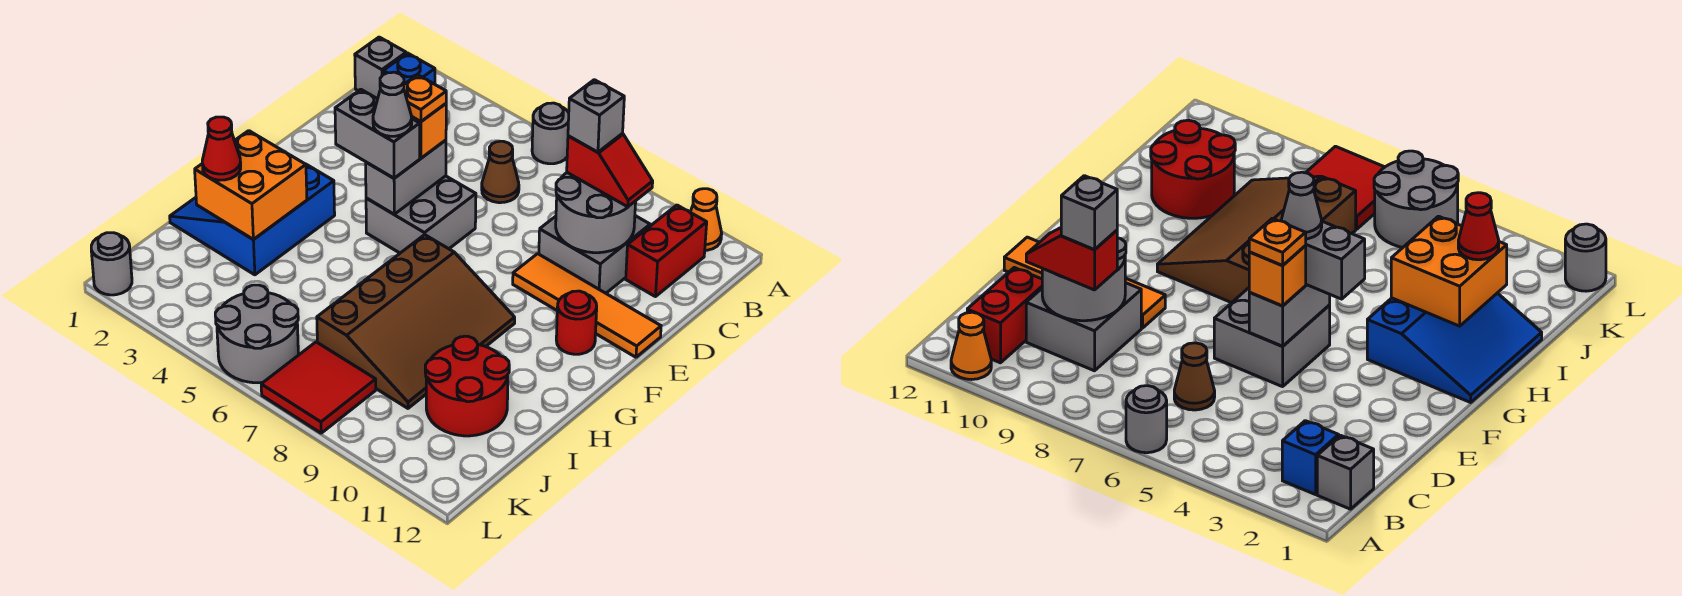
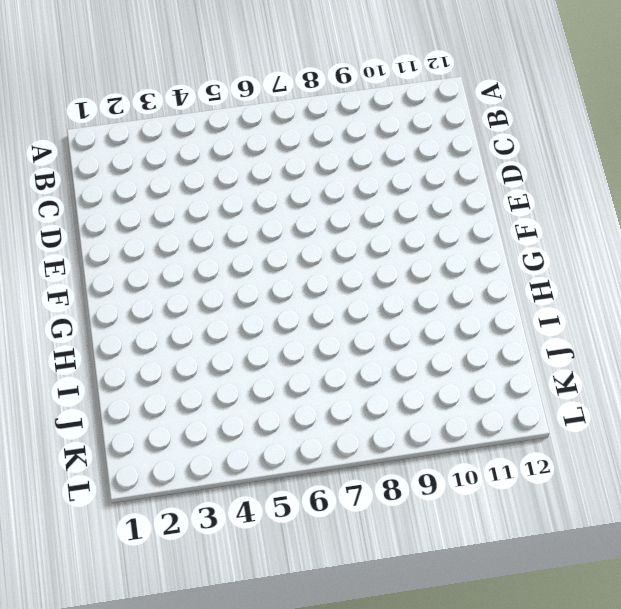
none -> grey 1x1 round brick [532,103,569,164]
none -> orange 1x1 cone [690,189,722,250]
none -> grey 1x1 brick [355,37,406,99]

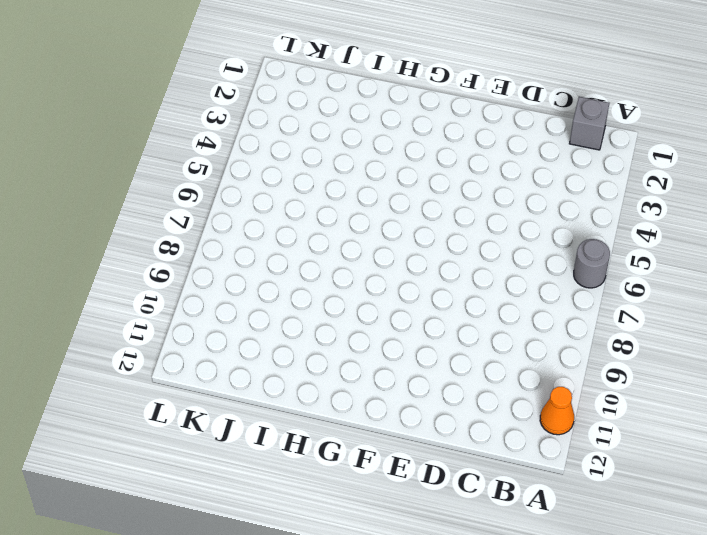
none -> blue 1x1 brick [383,53,435,84]
none -> red 1x2 brick [626,205,707,297]
none -> brown 1x1 cone [482,141,519,203]

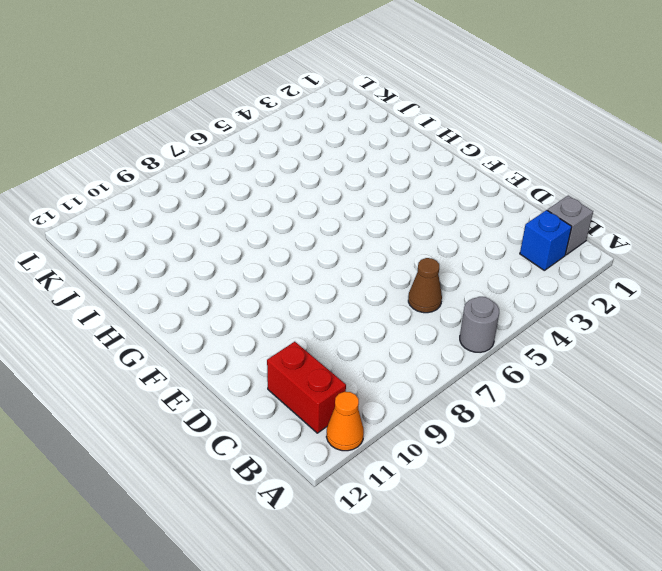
none -> grey 2x2 brick [539,216,650,293]
none -> grey 2x2 brick [366,176,476,253]
none -> orange 1x4 tile [513,254,661,357]

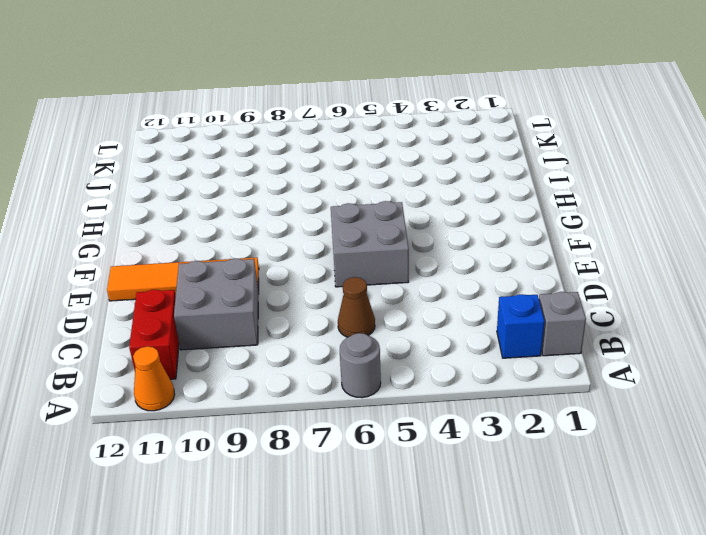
none -> red 1x1 round brick [556,291,597,354]
none -> blue 3x3 slope [170,164,335,275]
none -> brown 3x4 slope [317,235,515,408]

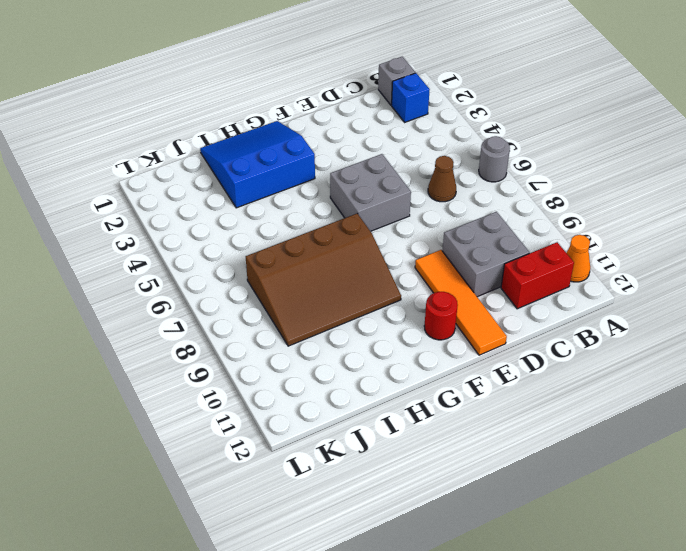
none -> red 2x2 round brick [425,336,509,436]
none -> grey 2x2 round brick [215,285,298,383]
none -> red 2x2 tile [261,342,376,433]

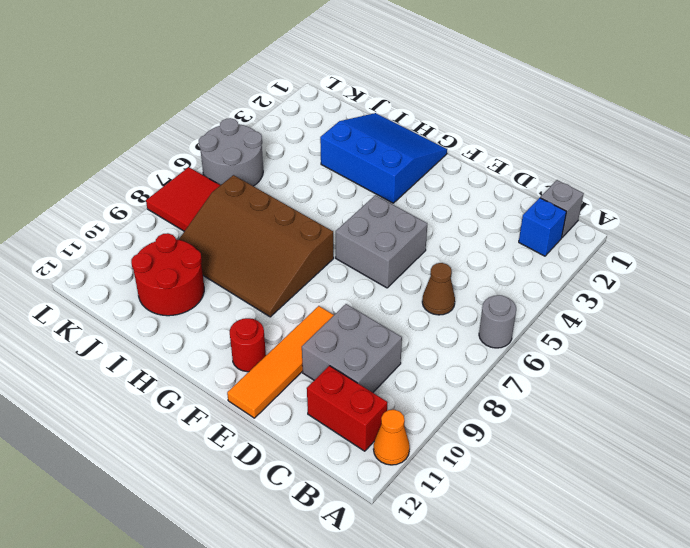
none -> grey 1x1 round brick [91,233,132,295]
none -> grey 2x2 round brick [556,173,636,253]
none -> grey 1x2 brick [366,140,446,214]

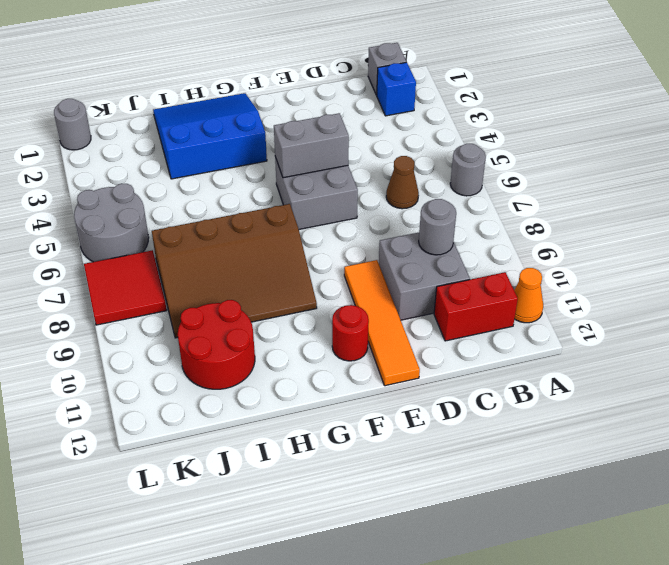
grey 1x1 round brick [419,199,456,255] -> grey 2x2 round brick [556,173,636,253]
none -> orange 2x2 brick [195,131,307,240]
none -> red 1x2 slope [567,134,653,207]
none -> orange 1x1 brick [411,104,446,158]

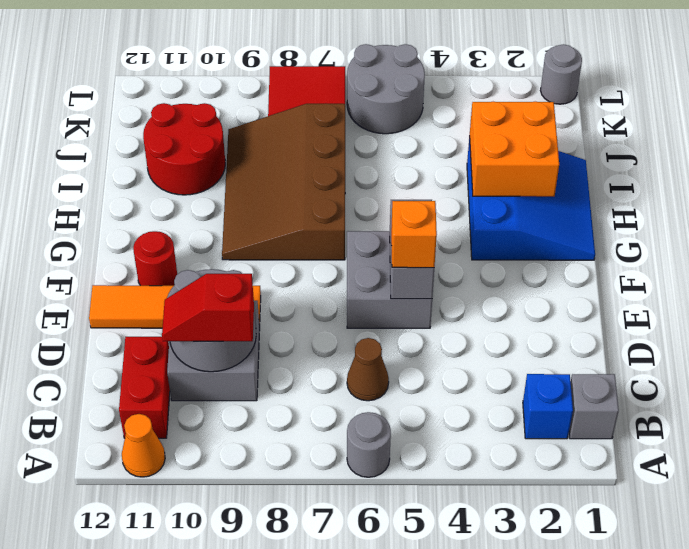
none -> grey 1x2 brick [335,89,420,178]
none -> red 1x1 cone [202,117,241,180]
none -> grey 1x1 brick [568,80,624,152]

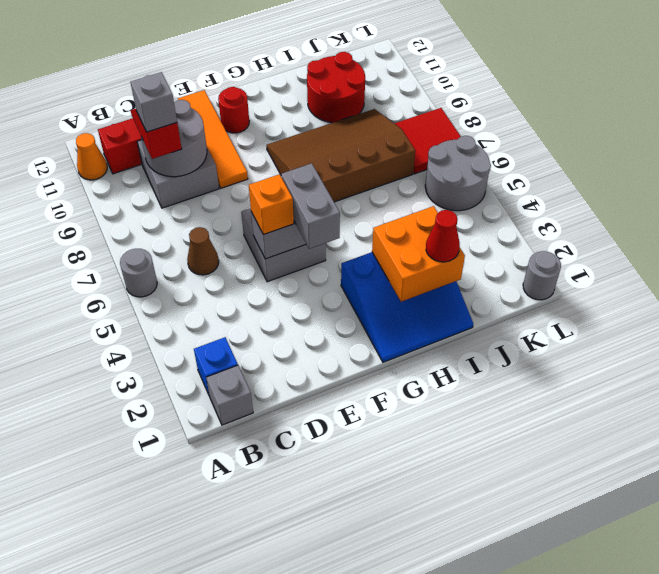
none -> orange 1x1 plate [404,75,446,122]
none -> grey 1x1 cone [373,72,412,136]

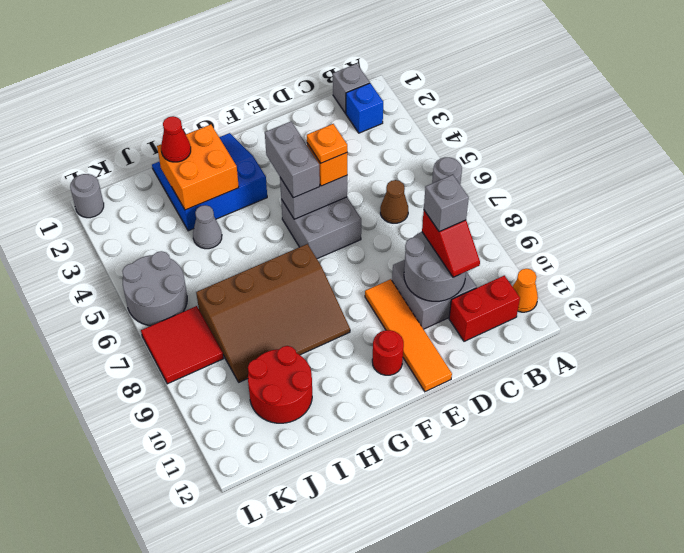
grey 1x1 cone [193,205,222,249] -> grey 1x1 cone moved to [373,72,412,136]

